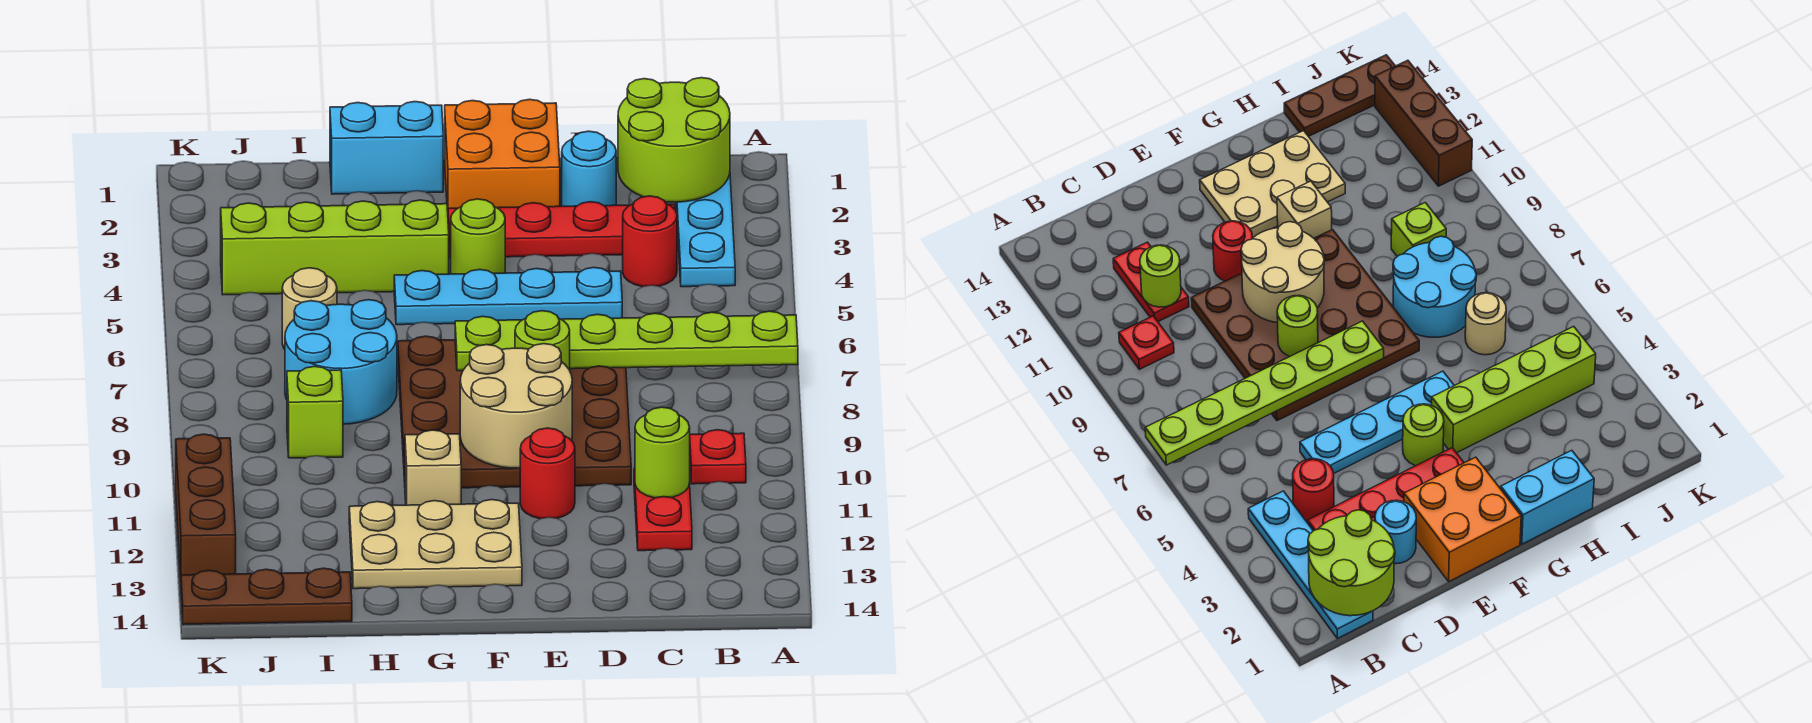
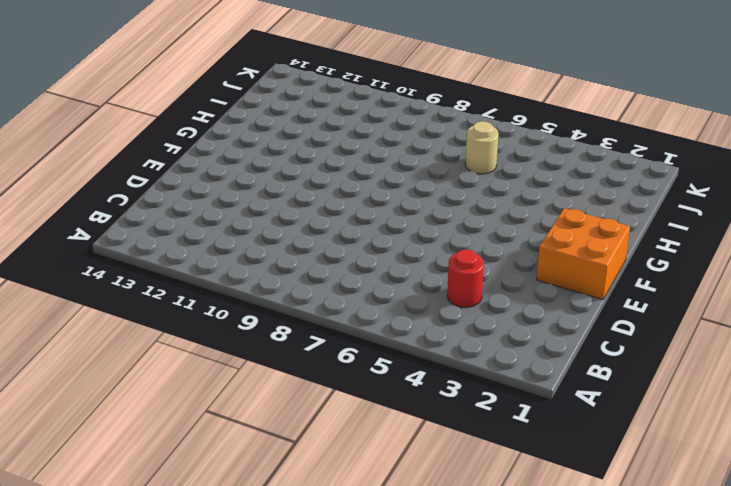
none -> cyan 1x4 plate [676,174,735,287]
none -> red 1x1 plate [690,430,746,484]
none -> red 1x4 plate [448,202,675,258]

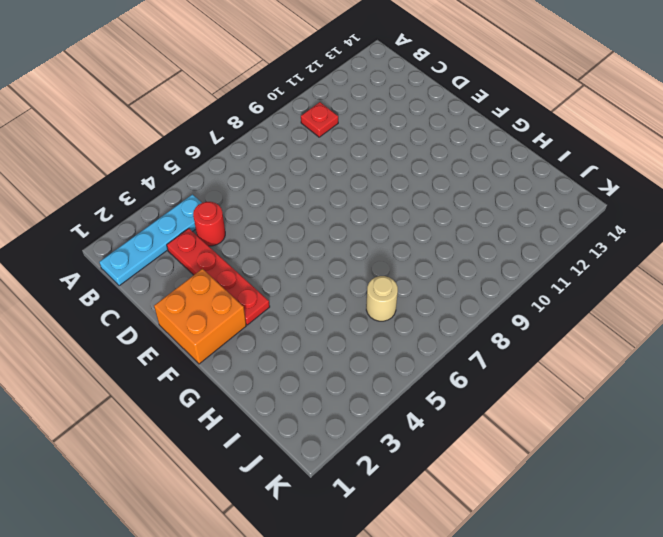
none -> red 1x2 plate [634,468,692,551]
none -> cyan 1x1 round brick [562,131,616,206]
none -> cyan 1x4 plate [394,267,622,325]

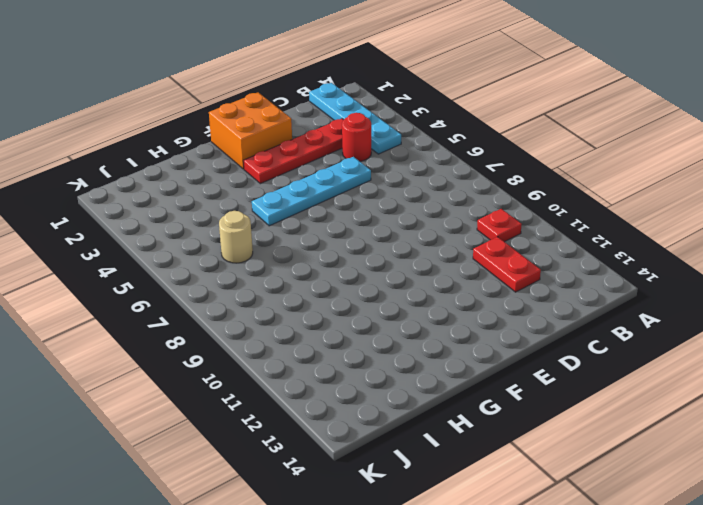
none -> cyan 1x1 round brick [562,131,616,206]
none -> brown 4x4 plate [398,336,631,488]
none -> red 1x1 round brick [520,428,575,519]

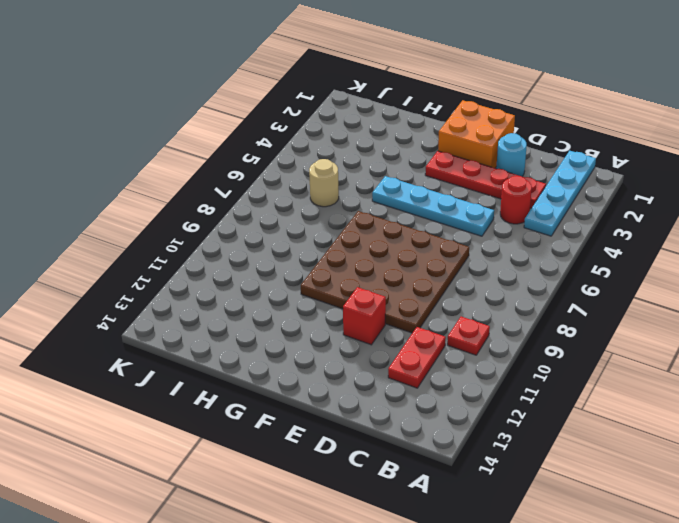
red 1x1 brick [343,287,386,345] -> red 1x1 round brick [520,428,575,519]
none -> lime 1x1 round brick [451,199,505,274]
none -> tan 2x3 plate [349,500,522,589]
none -> cyan 1x2 brick [330,102,443,194]

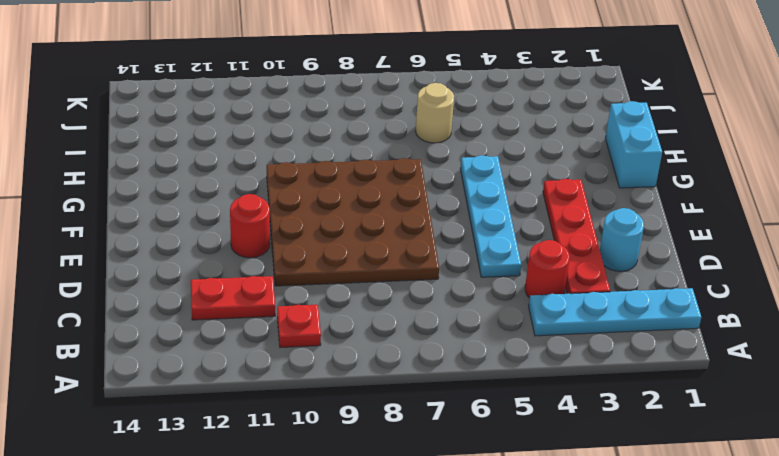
none -> orange 2x2 brick [445,99,560,211]
none -> lime 1x1 round brick [451,199,505,274]
none -> tan 2x3 plate [349,500,522,589]

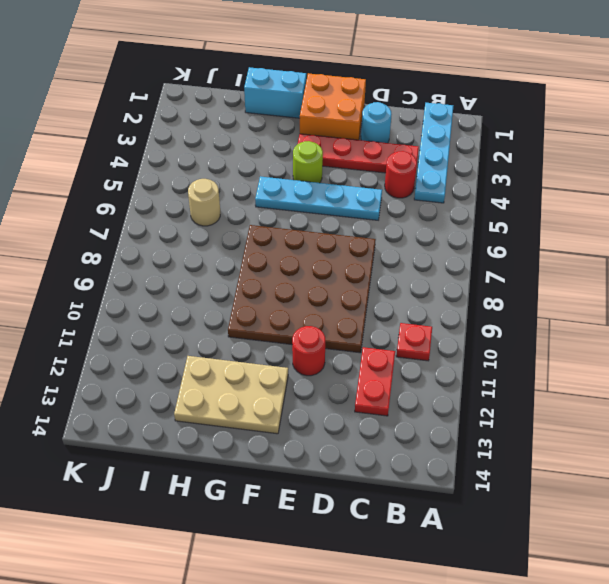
none -> lime 1x4 brick [221,200,449,295]
none -> tan 1x1 brick [405,430,461,505]
none -> cyan 2x2 round brick [285,300,397,424]

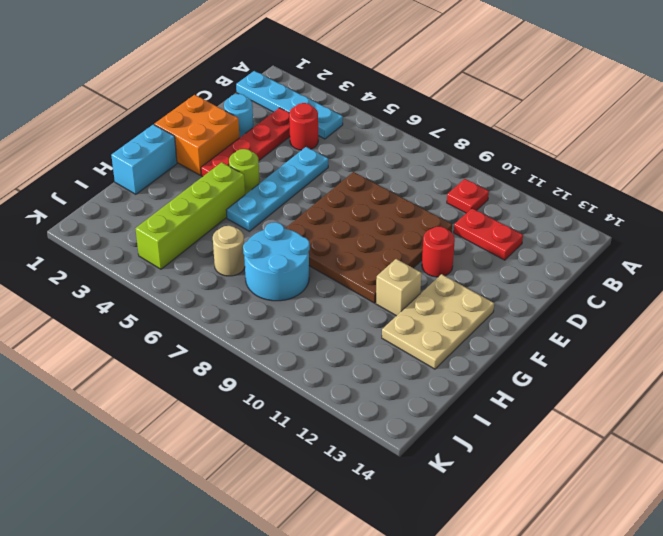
none -> lime 1x1 brick [287,366,343,458]
none -> brown 1x3 plate [181,568,352,625]
none -> brown 1x3 brick [176,434,236,581]

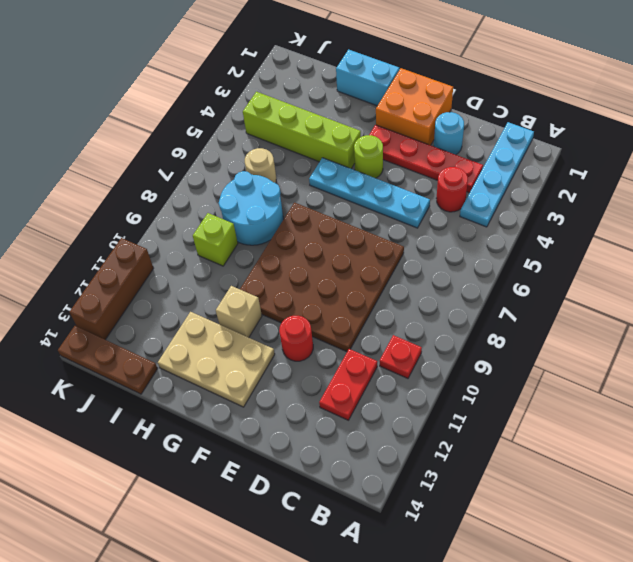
none -> lime 1x6 plate [455,311,798,371]
none -> lime 2x2 round brick [618,78,730,202]
none -> lime 1x1 round brick [635,407,690,498]

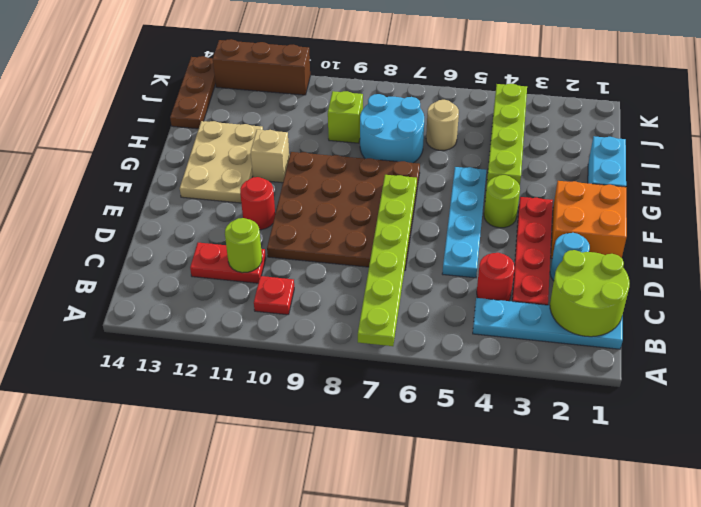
none -> lime 1x1 round brick [515,311,570,370]
none -> tan 2x2 round brick [460,344,572,468]

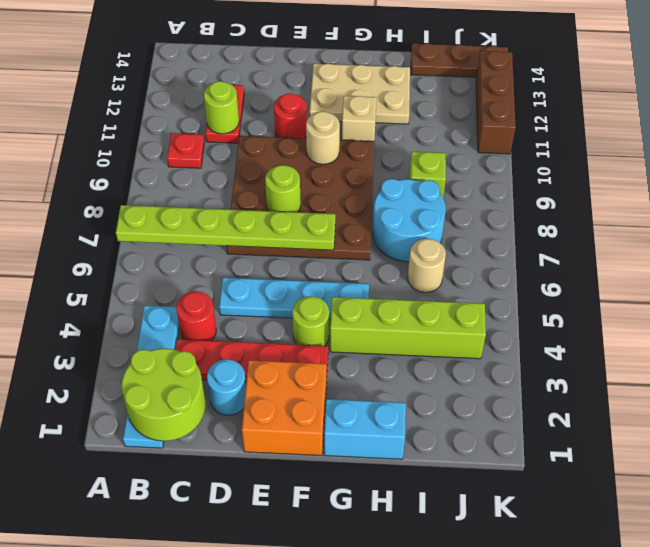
tan 1x1 round brick [306,111,340,164] -> tan 2x2 round brick [460,344,572,468]

